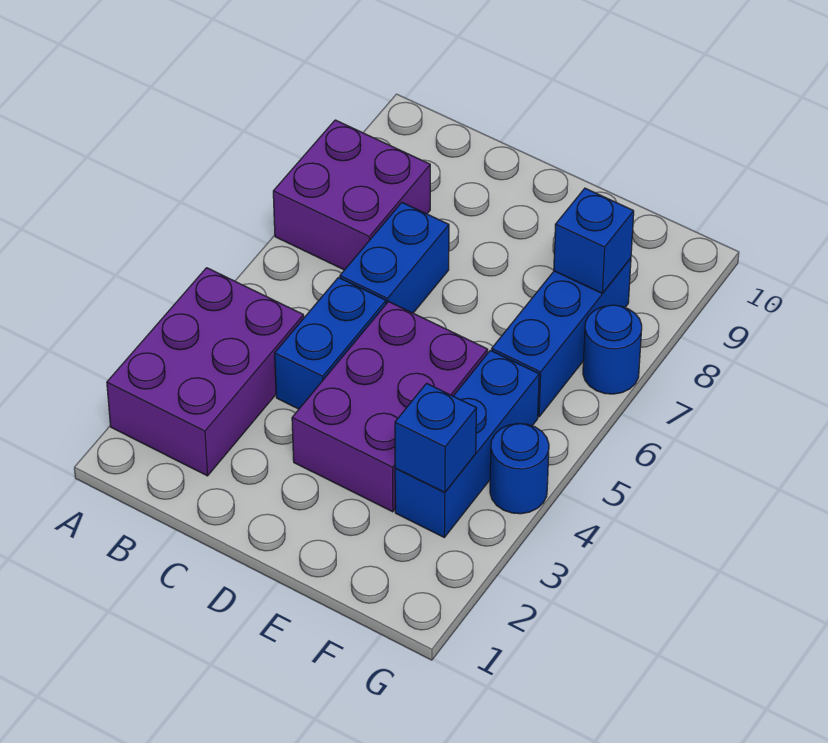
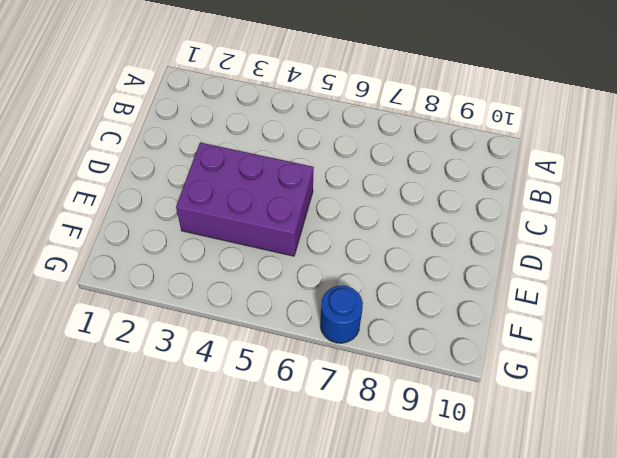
none -> purple 2x3 brick [107,268,304,476]
none -> purple 2x2 brick [273,120,430,270]

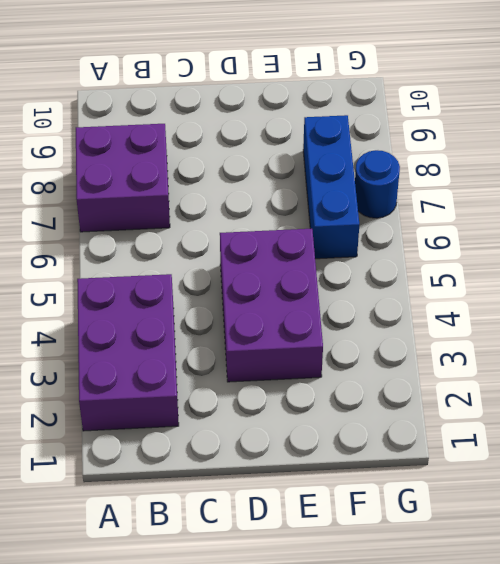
none -> blue 1x2 brick [275,278,386,409]
none -> blue 1x2 brick [340,203,449,313]

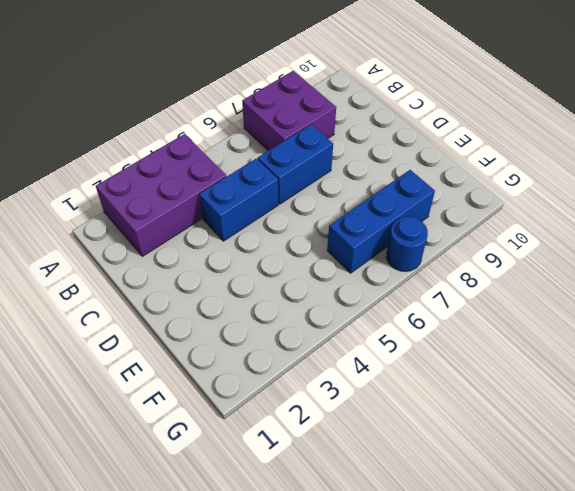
none -> purple 2x3 brick [292,302,488,512]
none -> blue 1x3 brick [395,350,539,537]

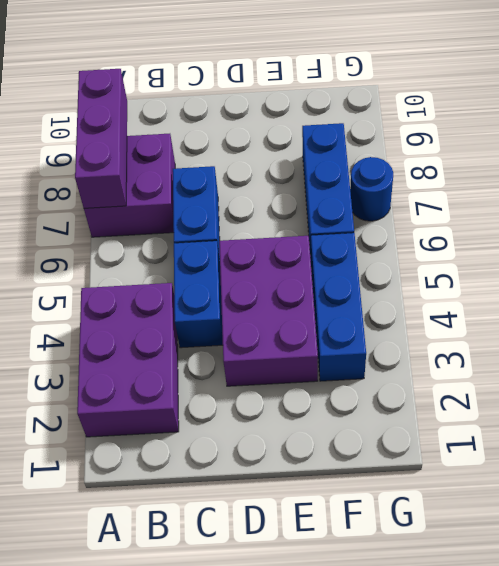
purple 1x3 brick [75,69,127,208] -> none
none -> blue 1x1 round brick [490,423,549,514]
none -> blue 1x1 brick [395,383,477,492]

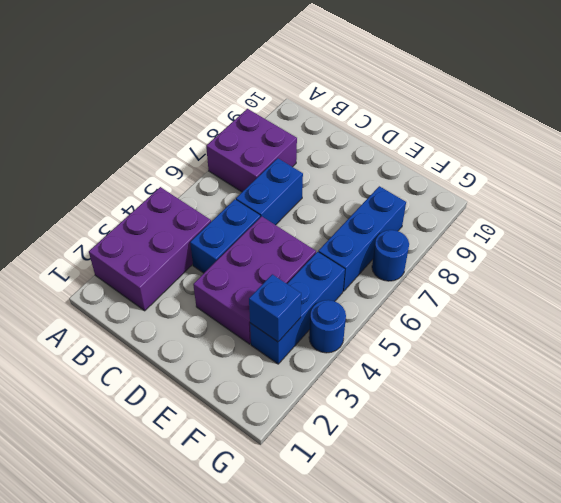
none -> blue 1x1 brick [554,188,634,293]

